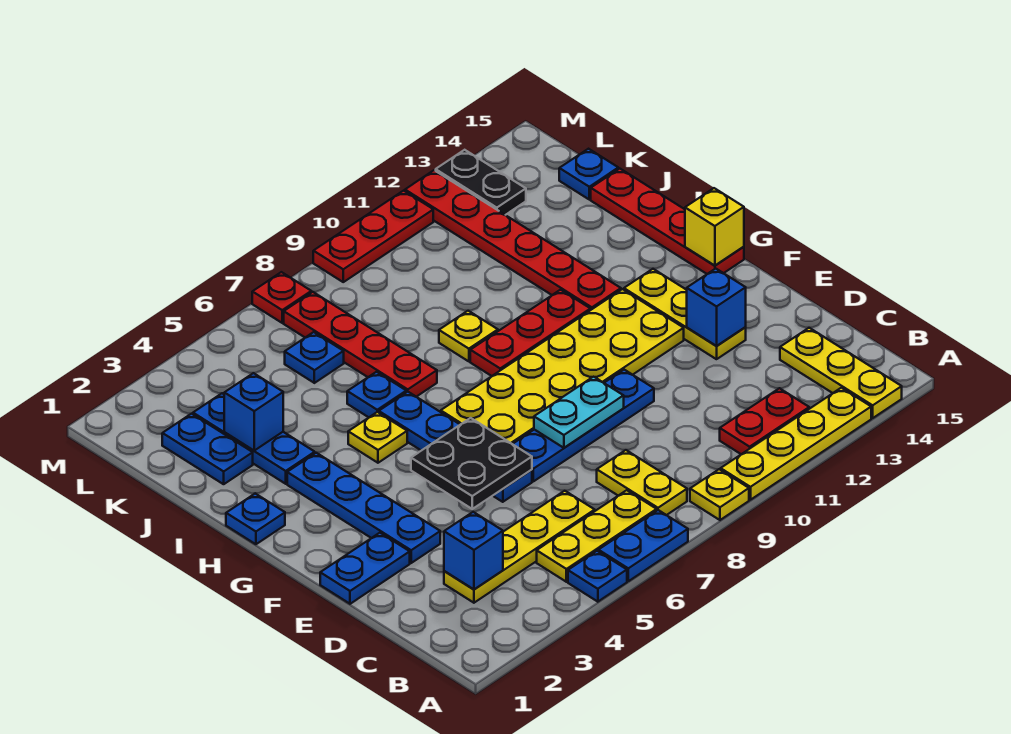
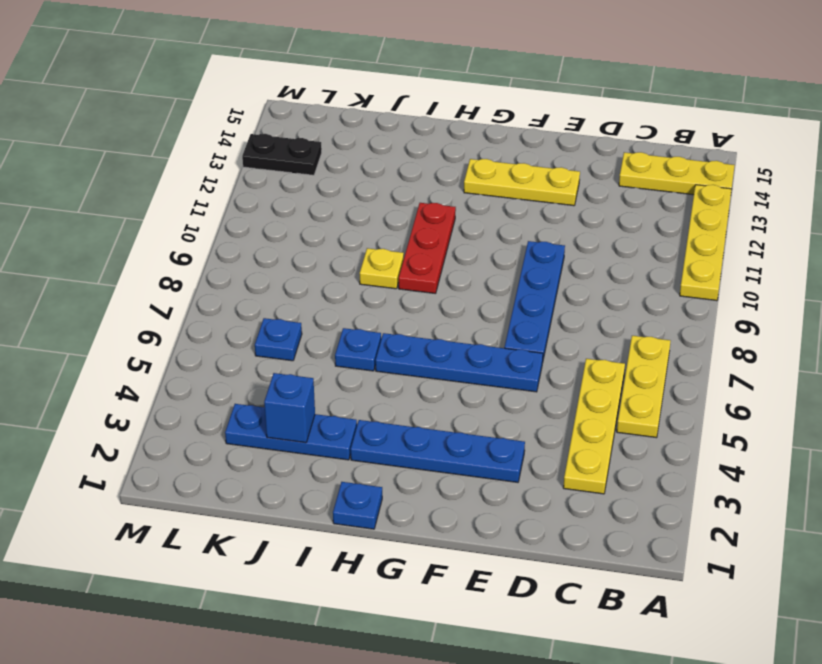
none -> blue 1x1 plate [568,551,627,602]
none -> blue 1x2 plate [599,510,688,581]
none -> yellow 1x1 plate [690,469,749,520]
none -> yellow 1x2 plate [597,450,687,515]

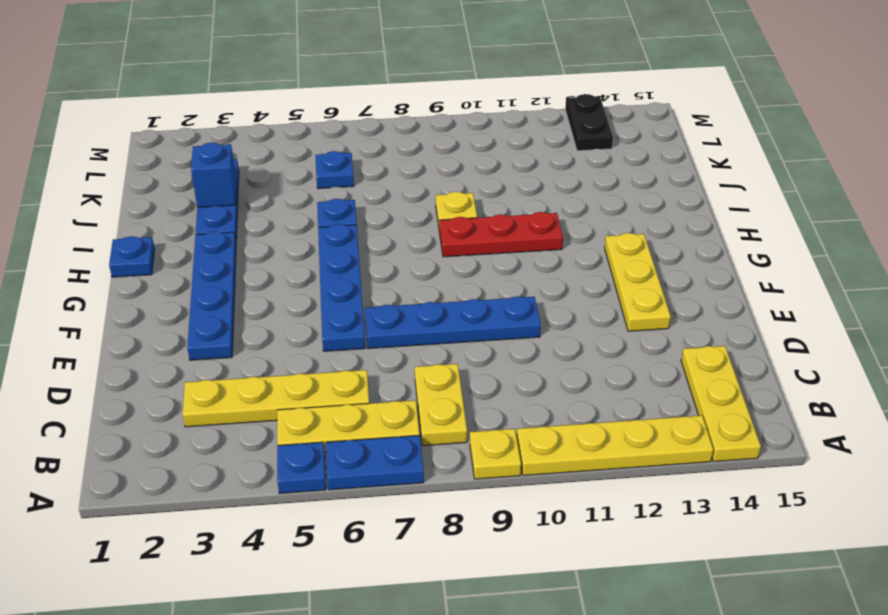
none -> red 1x2 plate [720,388,809,454]
none -> blue 1x2 plate [320,533,410,604]
none -> yellow 2x6 plate [441,289,684,444]
none -> red 1x4 plate [591,169,744,274]

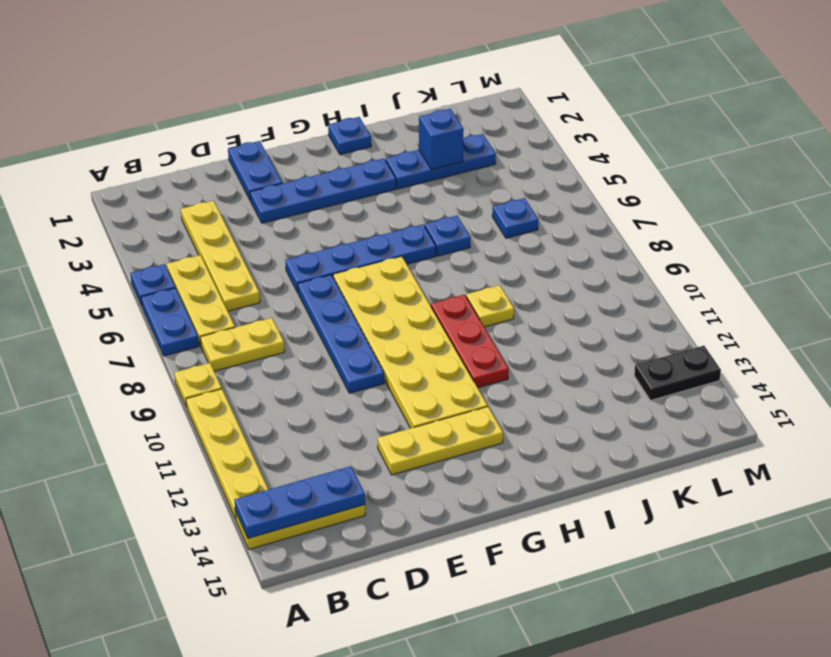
blue 1x3 plate [235,466,365,538] -> none
none -> red 1x2 plate [720,388,809,454]
none -> red 1x4 plate [591,169,744,274]
none -> yellow 1x1 plate [348,412,407,463]
none -> red 1x6 plate [405,170,621,310]

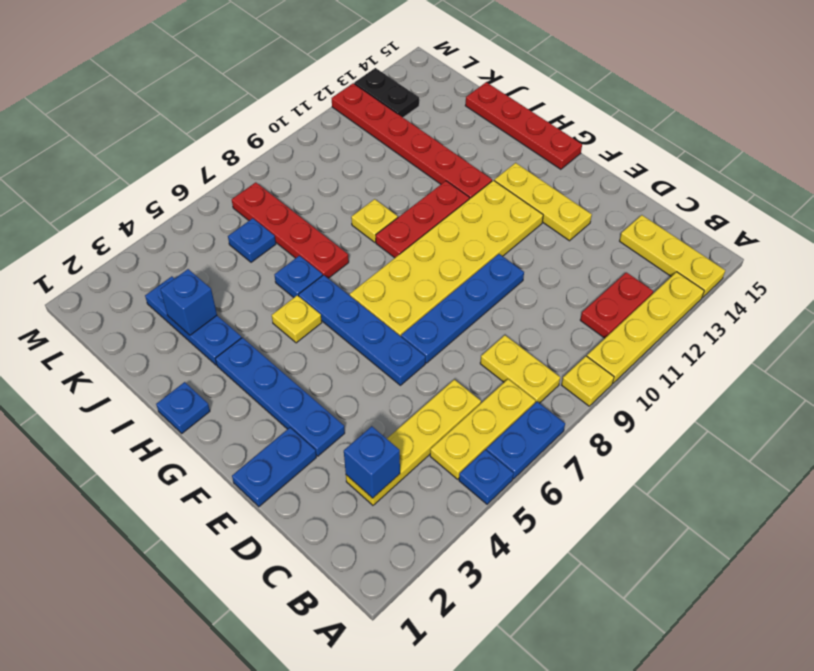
none -> blue 1x2 plate [162,414,253,484]
none -> blue 1x1 plate [559,149,618,199]
none -> red 1x1 plate [252,272,311,323]
none -> red 1x3 plate [313,191,433,282]

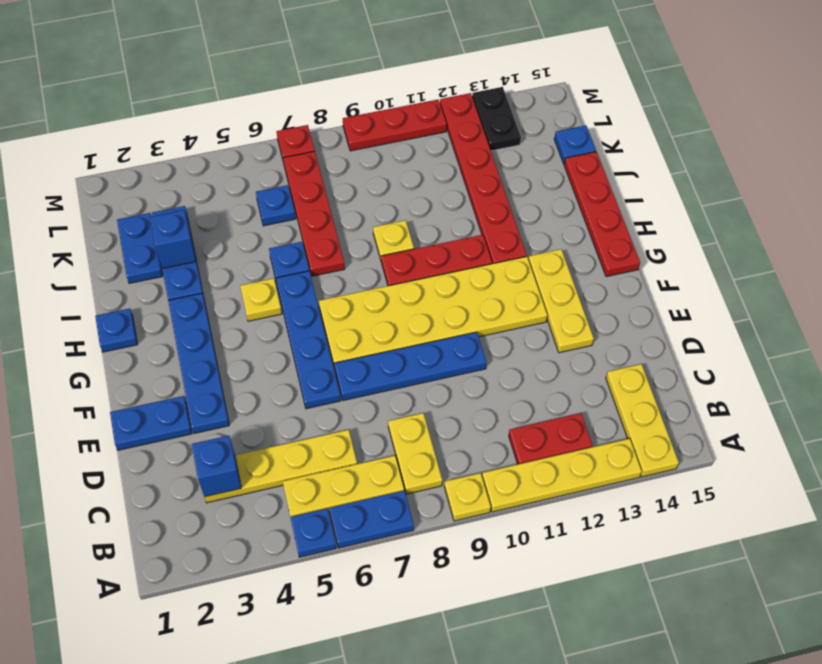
none -> black 2x2 plate [411,418,532,509]
none -> cyan 1x2 plate [534,377,624,448]
none -> blue 1x1 brick [687,269,746,346]
none -> yellow 1x1 brick [685,188,744,266]

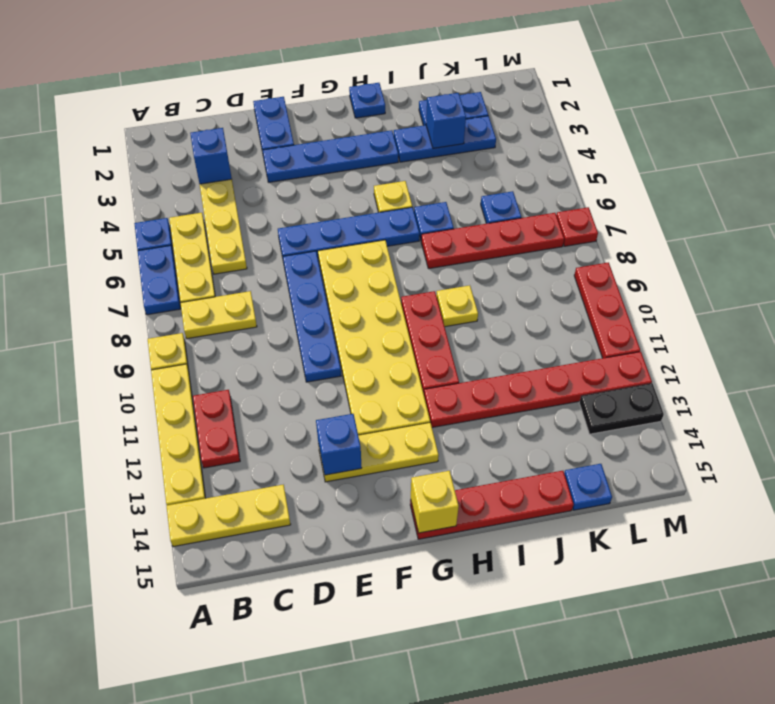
none -> black 2x2 plate [411,418,532,509]
none -> cyan 1x2 plate [534,377,624,448]

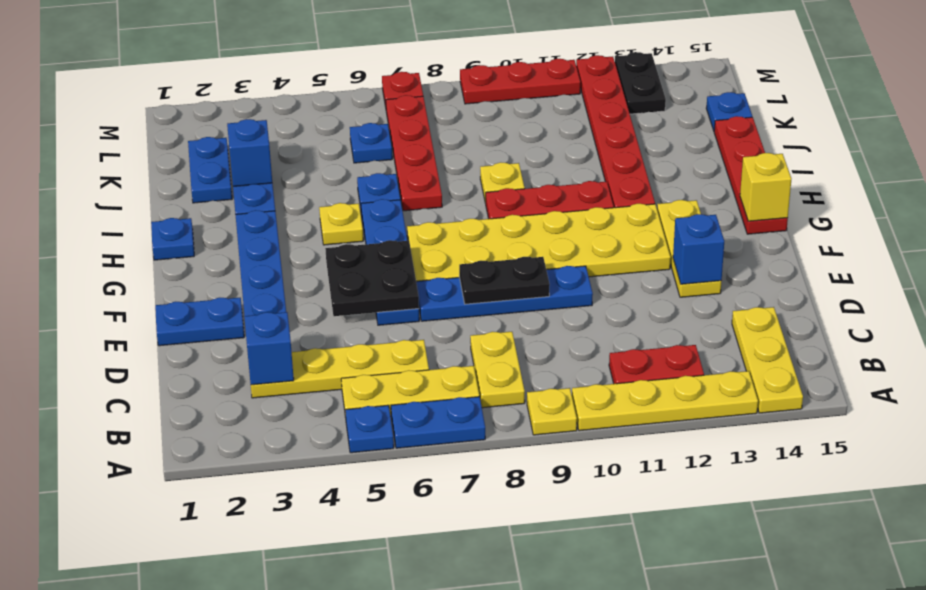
black 1x2 plate [459,257,550,304] -> cyan 1x2 plate [534,377,624,448]

